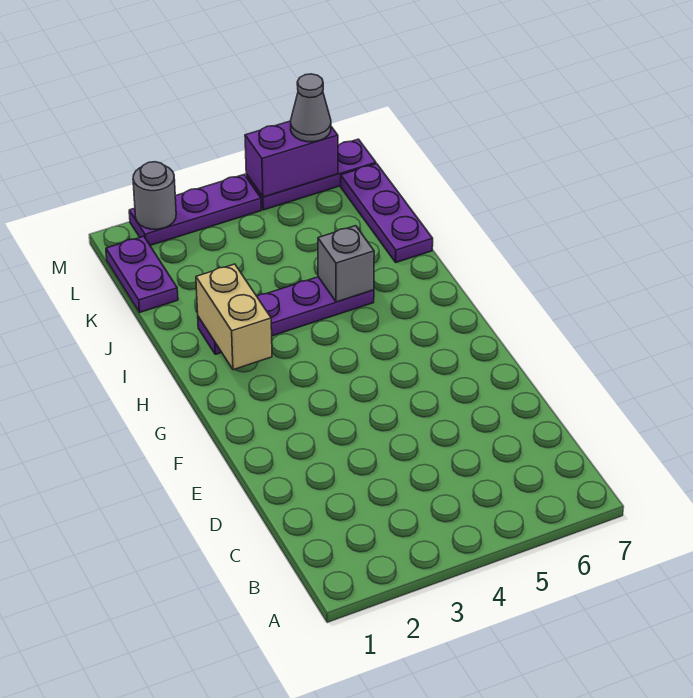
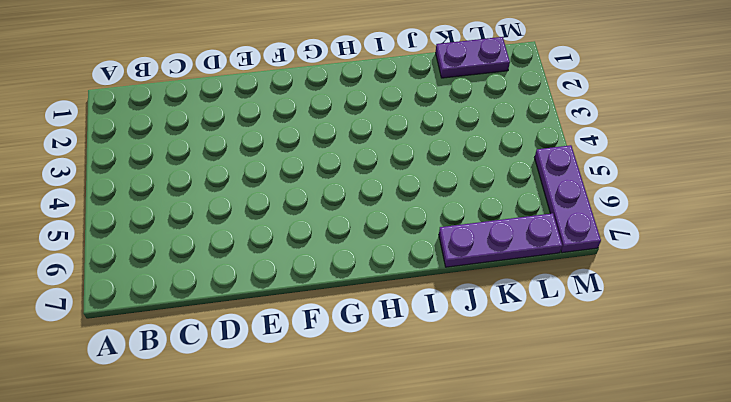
none -> purple 1x4 plate [198,277,374,354]
none -> purple 1x3 plate [129,175,261,245]

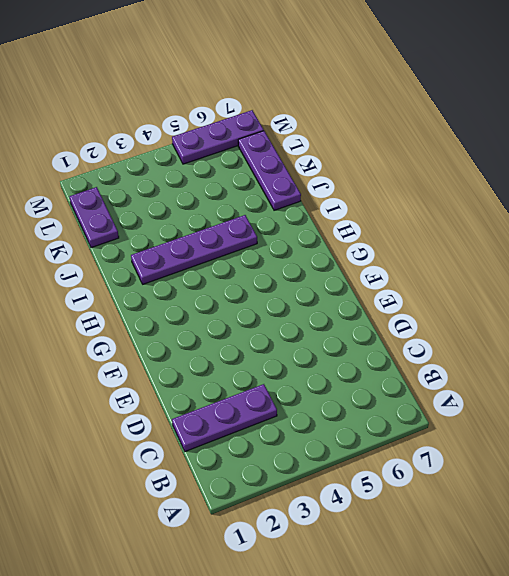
purple 1x3 plate [172,384,277,452] -> purple 1x3 plate moved to [129,175,261,245]
none -> tan 1x2 brick [196,264,272,370]
none -> grey 1x1 brick [318,226,374,302]

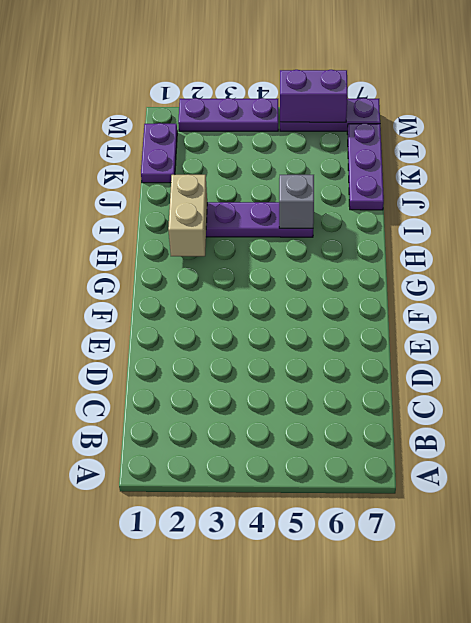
none -> grey 1x1 round brick [133,162,176,229]
none -> grey 1x1 cone [291,74,331,142]

